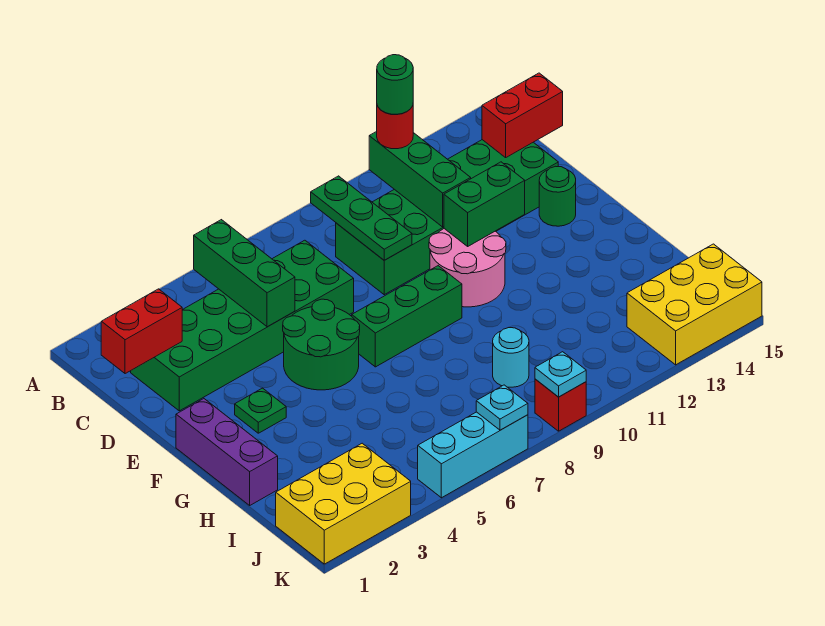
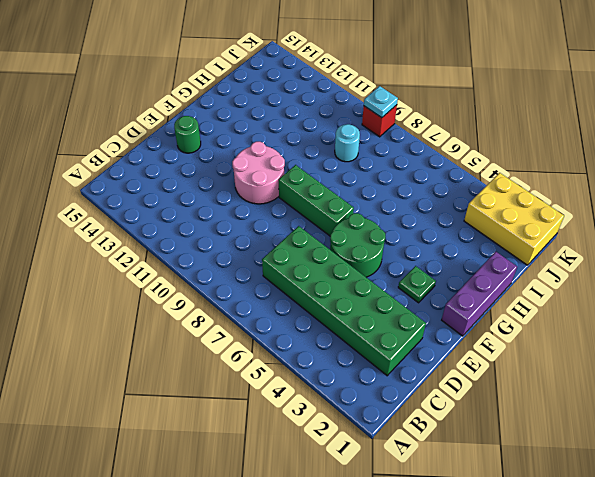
none -> green 2x6 brick [336,140,558,295]
none -> yellow 2x3 brick [627,244,762,365]
none -> cyan 1x3 brick [418,412,528,498]

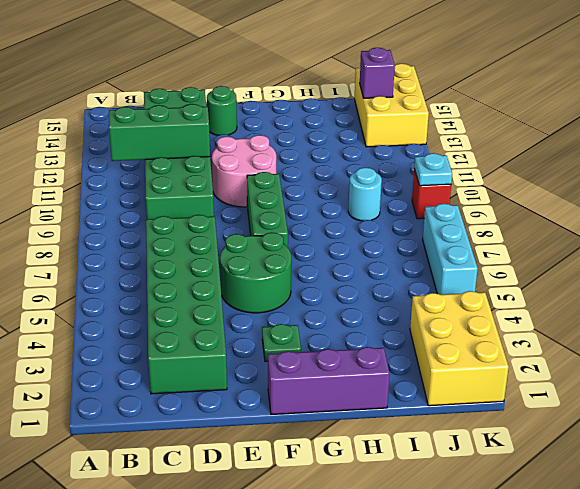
purple 1x1 brick [360,48,395,98] -> none
none -> green 1x3 brick [194,220,295,327]
none -> green 1x3 plate [311,176,412,260]
none -> red 1x2 brick [101,289,182,374]

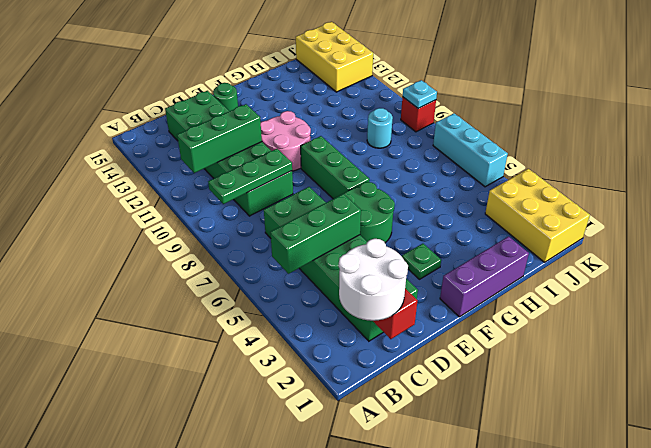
white 2x2 round brick [339,239,408,321] -> none
none -> red 1x2 brick [482,73,563,158]
none -> green 1x2 brick [444,162,525,246]
none -> cyan 1x1 plate [476,385,528,430]

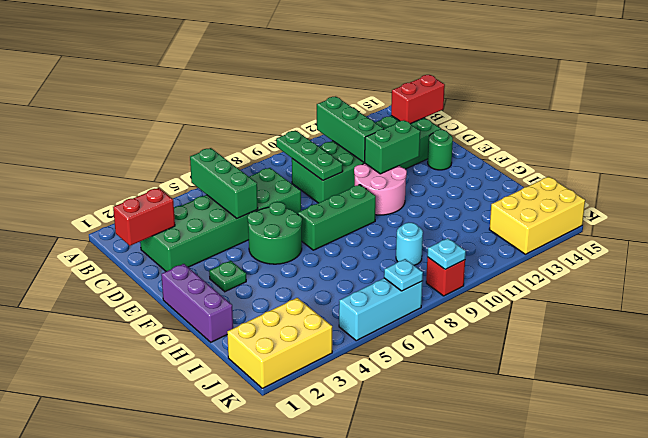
none -> red 1x1 round brick [377,106,413,149]
none -> green 1x1 round brick [377,55,413,114]

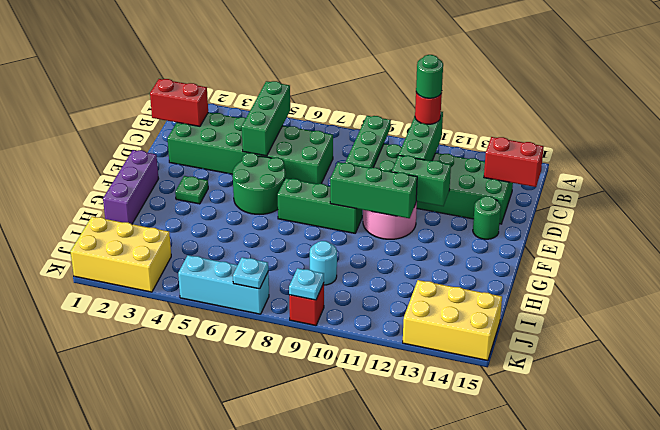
green 1x3 brick [330,162,417,218] -> none

